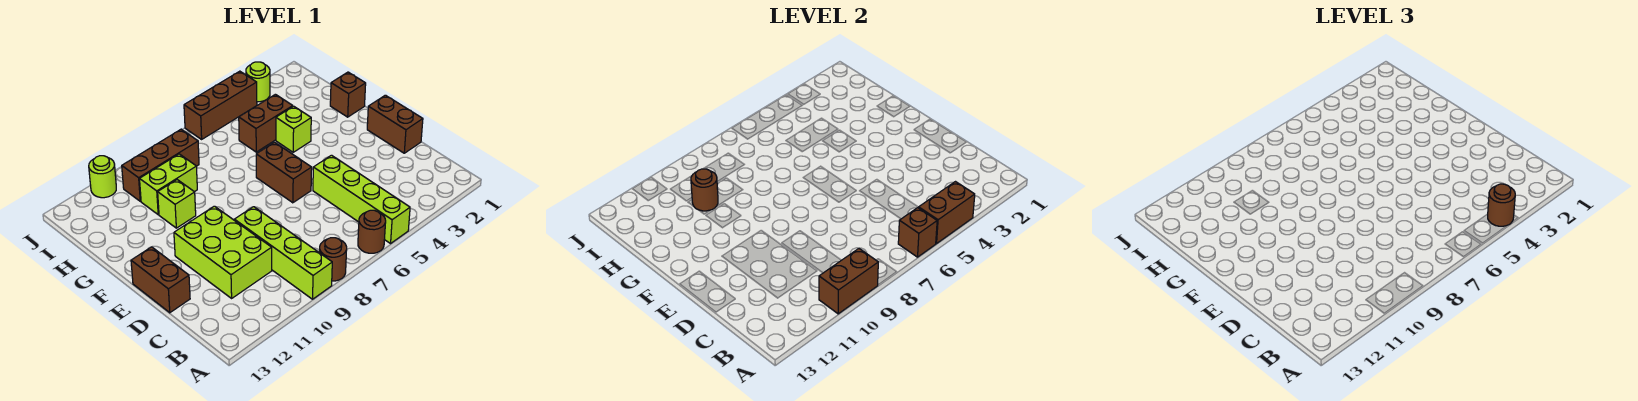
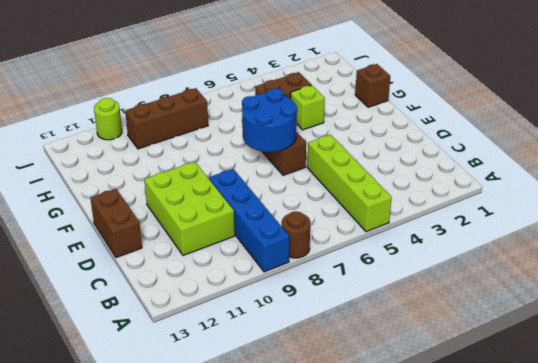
blue 1x4 brick [209,169,290,272] -> lime 1x4 brick [234,207,332,299]
blue 2x2 round brick [242,88,297,152] -> none
none -> brown 1x1 round brick [358,210,386,253]
none -> brown 1x2 brick [367,95,423,153]
none -> lime 1x1 brick [158,180,196,228]

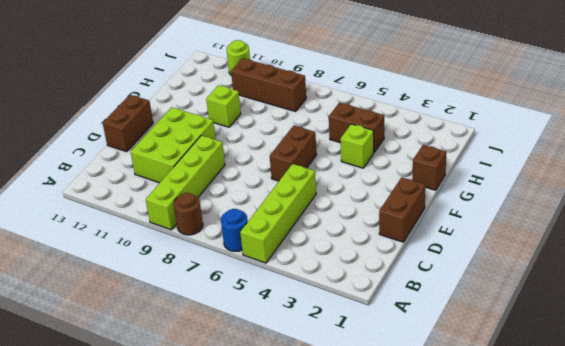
blue 1x1 round brick [221,209,248,251] -> brown 1x1 round brick [358,210,386,253]
none -> lime 1x2 brick [140,154,197,214]
none -> lime 1x1 round brick [246,62,270,102]
none -> brown 1x3 brick [184,71,257,139]

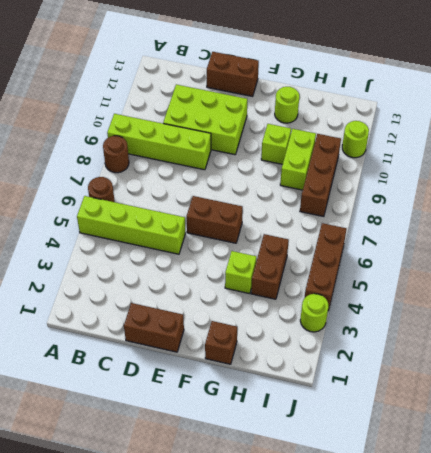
lime 1x1 round brick [275,87,299,123] -> none
none -> brown 1x2 brick [919,182,975,243]
none -> brown 1x1 brick [898,208,937,257]
none -> brown 1x2 brick [819,249,878,314]

